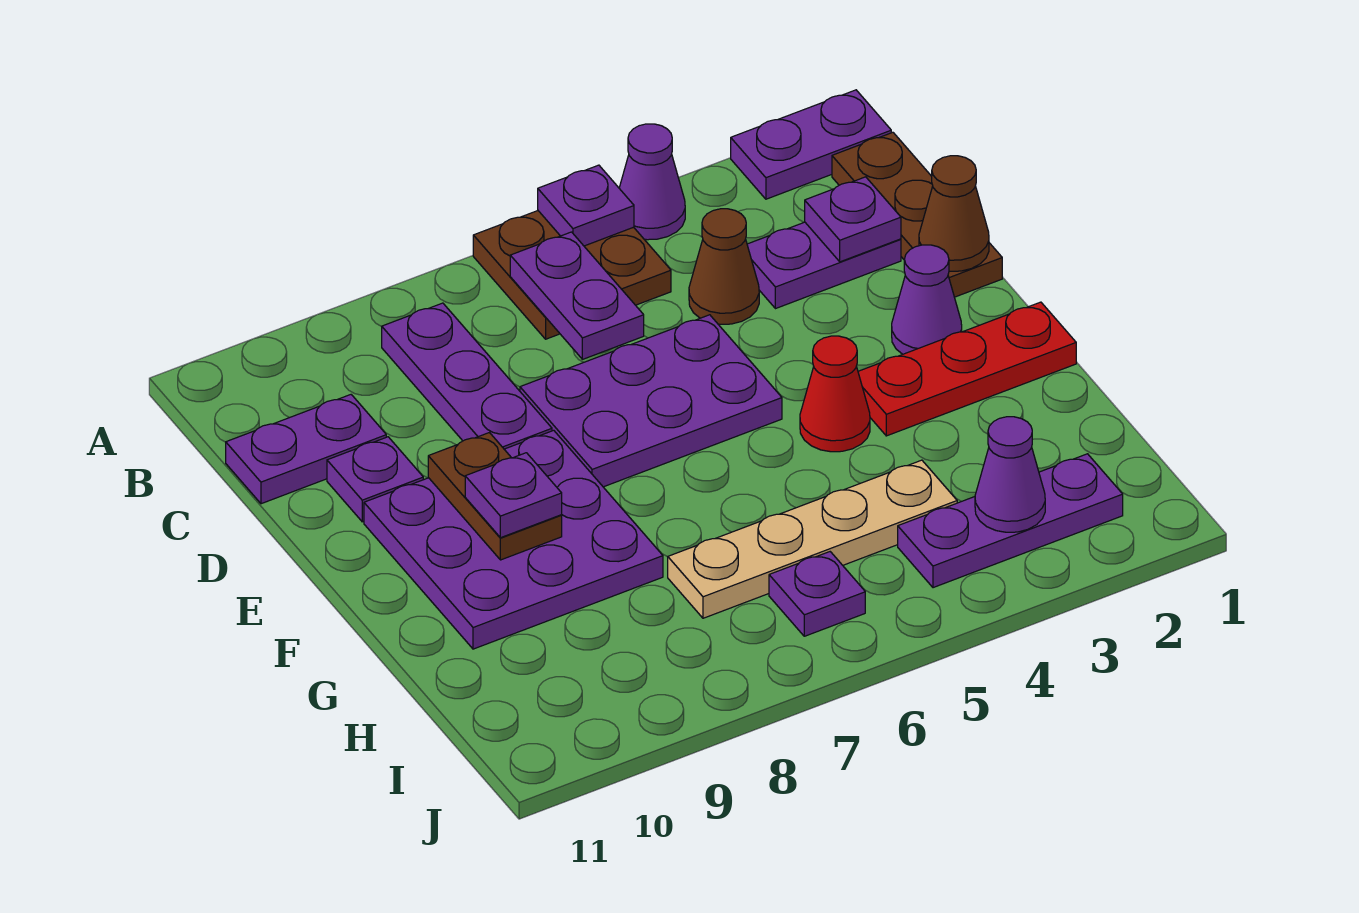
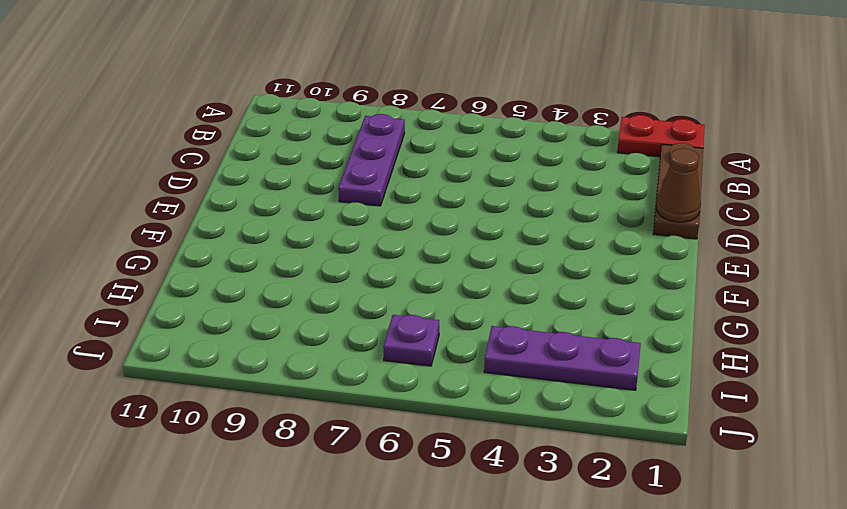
red 1x2 plate [617,115,705,157] -> purple 1x2 plate [731,90,891,199]
none -> purple 1x1 cone [619,124,685,240]
none -> brown 2x2 plate [473,211,671,339]
none -> purple 1x2 plate [747,222,901,309]

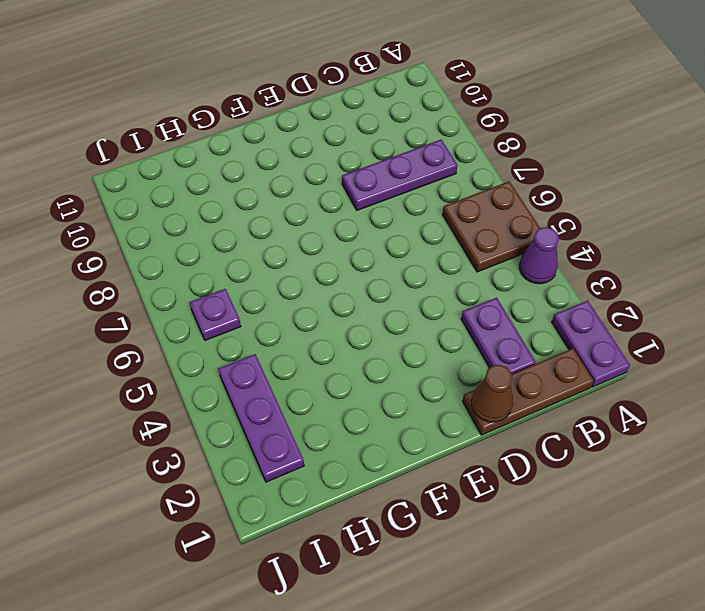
none -> brown 1x1 cone [689,209,759,324]
none -> purple 1x2 plate [226,395,386,504]
none -> purple 2x3 plate [520,315,782,487]

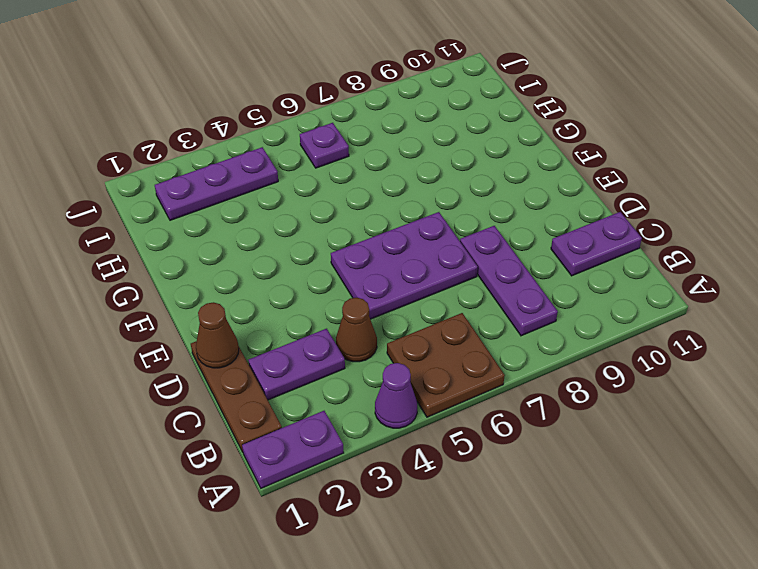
none -> purple 1x1 plate [327,437,423,522]
none -> purple 1x1 cone [892,245,962,354]
none -> purple 3x3 plate [364,430,663,649]

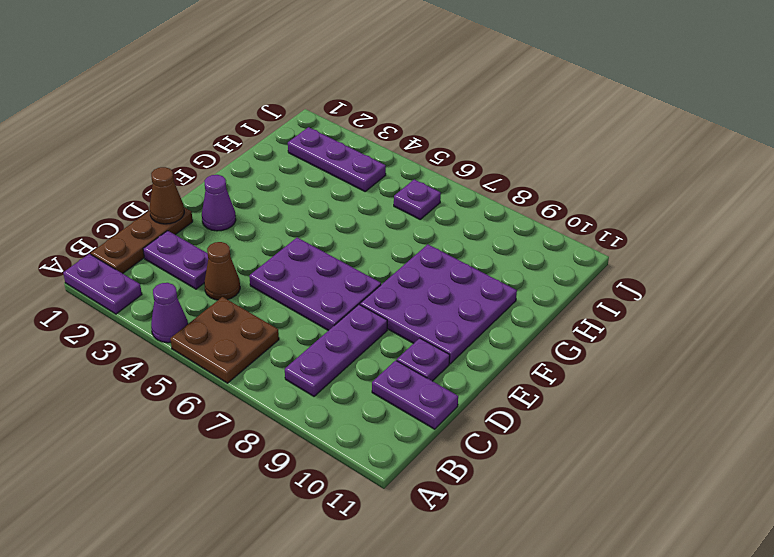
none -> red 1x3 plate [858,302,1076,436]
none -> red 1x1 cone [800,336,870,452]
none -> tan 1x4 plate [668,460,957,618]

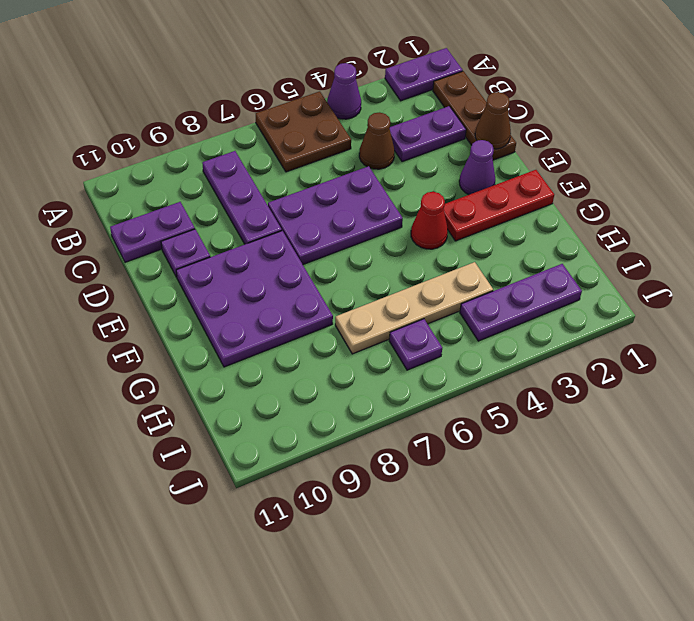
none -> purple 1x1 plate [538,165,634,246]
none -> purple 1x2 plate [510,232,644,359]
none -> purple 1x1 plate [805,177,901,262]

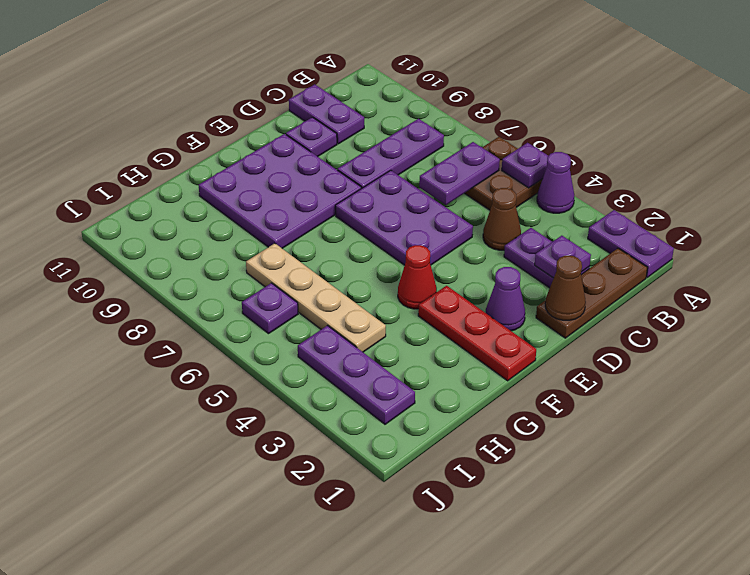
none -> brown 1x2 plate [428,433,562,560]
none -> purple 1x1 cone [975,417,1045,532]
none -> purple 1x1 plate [465,453,562,538]

